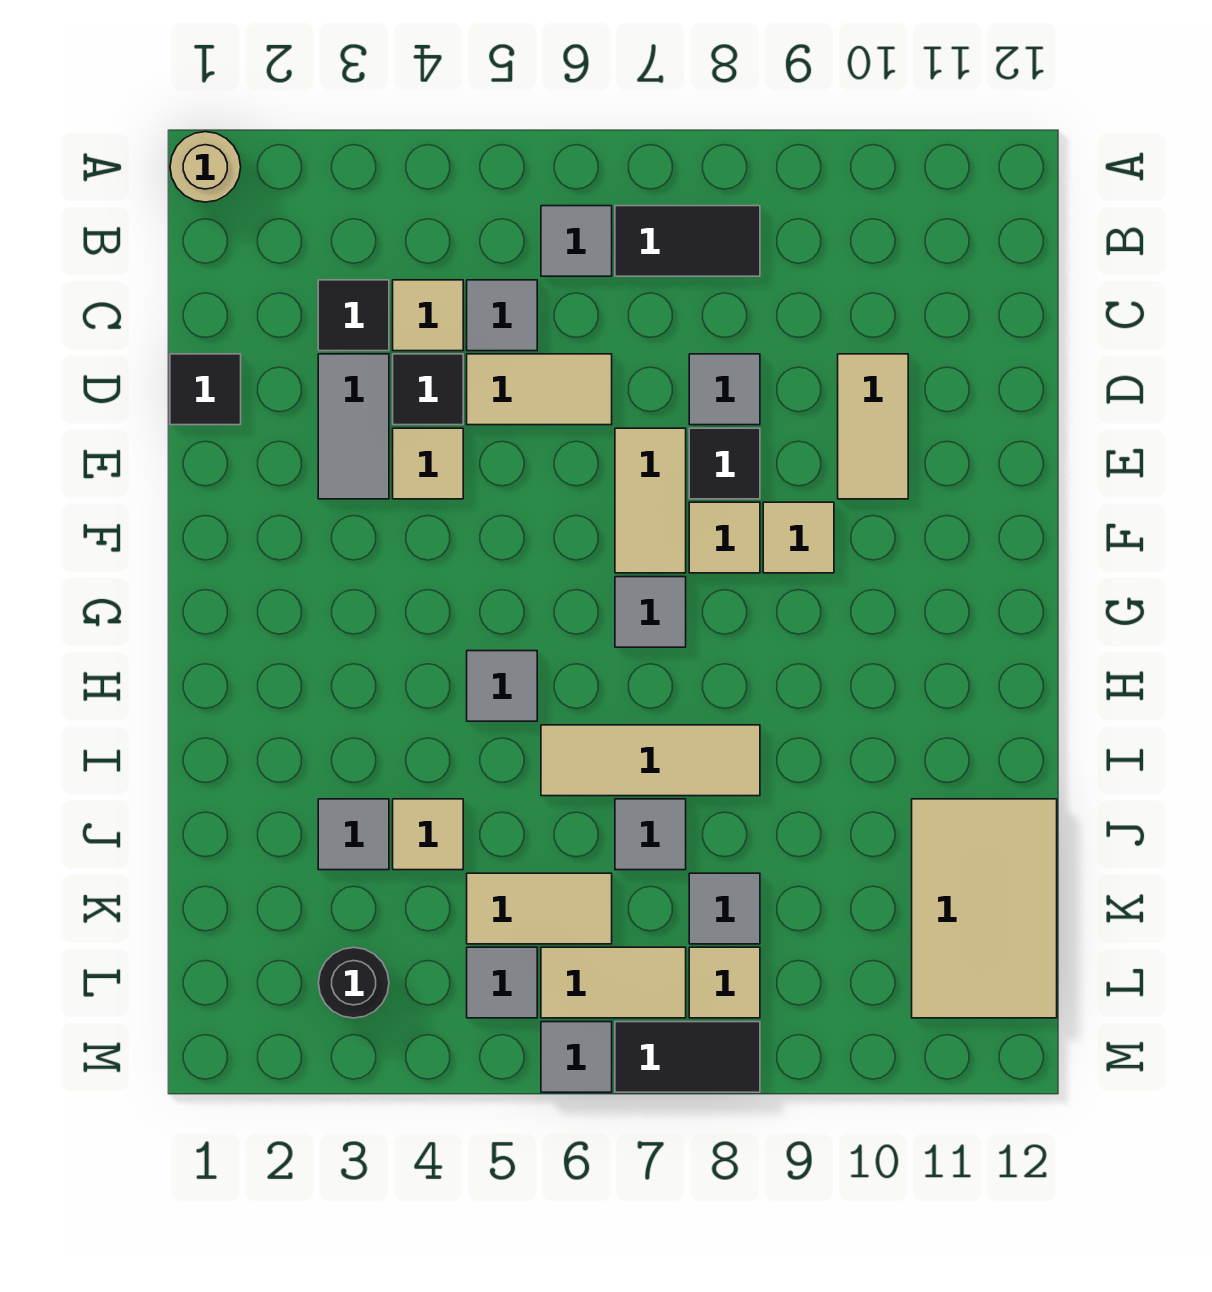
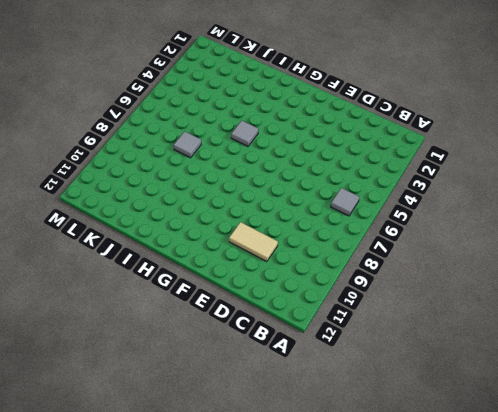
none -> tan 1x1 round brick [170,132,241,202]
none -> black 1x2 tile [615,206,760,276]
none -> black 1x1 tile [318,280,389,351]
none -> tan 1x1 tile [393,280,463,351]

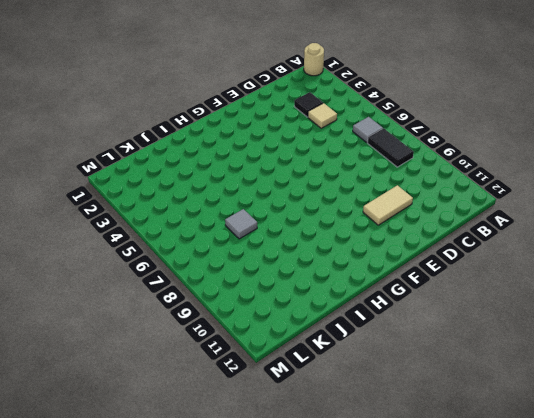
none -> grey 1x1 tile [467,280,537,351]
none -> black 1x1 tile [170,354,241,425]
none -> grey 1x2 tile [318,354,389,499]
none -> black 1x1 tile [393,354,463,425]

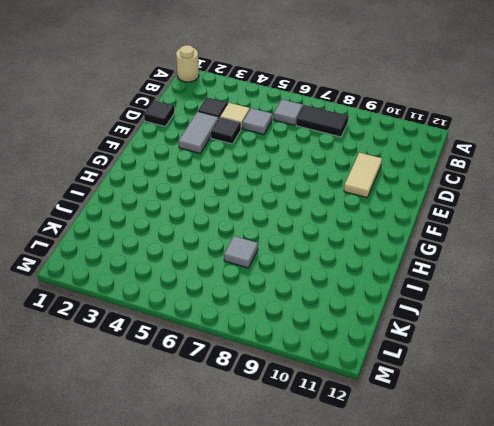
none -> tan 1x2 tile [467,354,612,425]
none -> grey 1x1 tile [689,354,760,425]
none -> tan 1x1 tile [393,428,463,499]
none -> tan 1x2 tile [615,428,686,573]

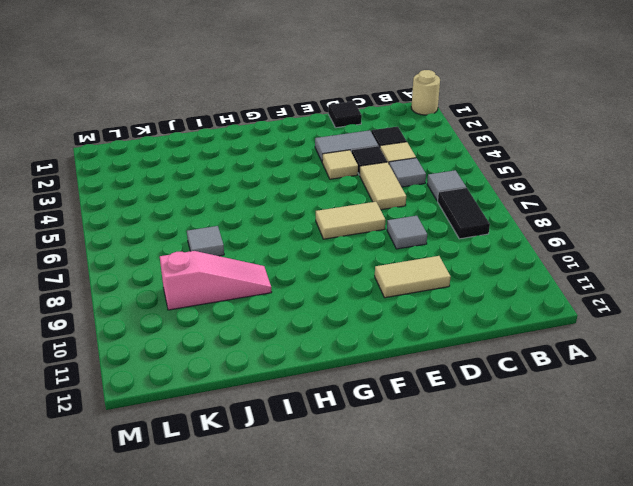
pink 1x3 slope [160,251,272,310] -> none
none -> black 1x1 tile [689,428,760,499]
none -> tan 1x1 tile [689,502,760,573]
none -> tan 1x1 tile [763,502,834,573]
none -> grey 1x1 tile [615,577,686,647]

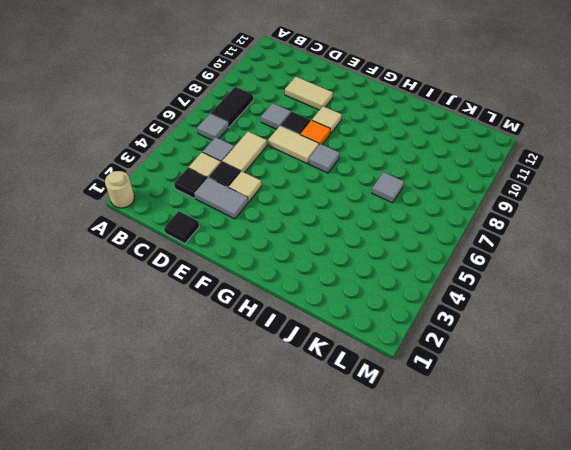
orange 1x1 tile [300,120,330,144] -> tan 1x1 tile [689,502,760,573]
none -> grey 1x1 tile [467,651,537,721]
none -> tan 1x3 tile [541,725,760,796]
none -> grey 1x1 tile [318,799,389,870]
none -> tan 1x1 tile [393,799,463,870]

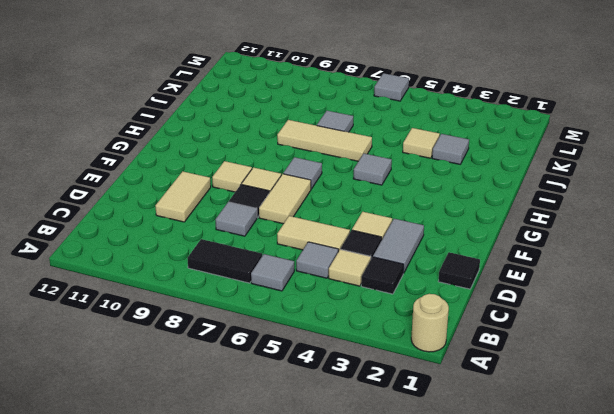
none -> tan 2x3 tile [912,799,1057,1018]
none -> tan 1x2 tile [467,873,612,944]
none -> grey 1x1 tile [689,873,760,944]
none -> black 1x1 round brick [318,948,389,1018]

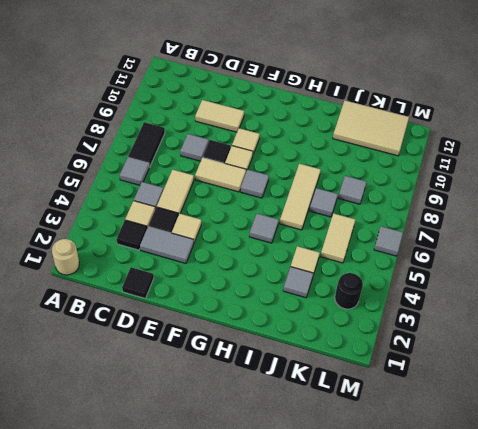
none -> grey 1x1 tile [467,947,537,1018]
none -> tan 1x2 tile [541,947,686,1018]
none -> tan 1x1 tile [689,947,760,1018]
none -> black 1x2 tile [615,1022,760,1092]

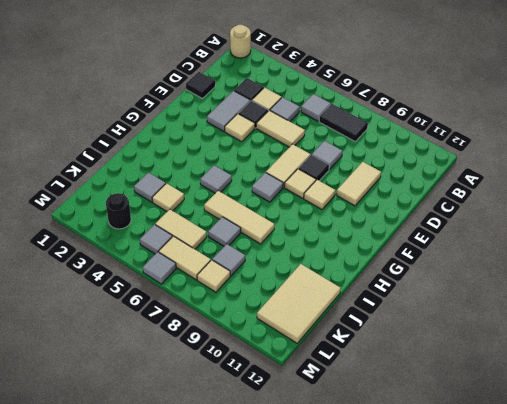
none -> black 1x2 tile [615,1022,760,1092]

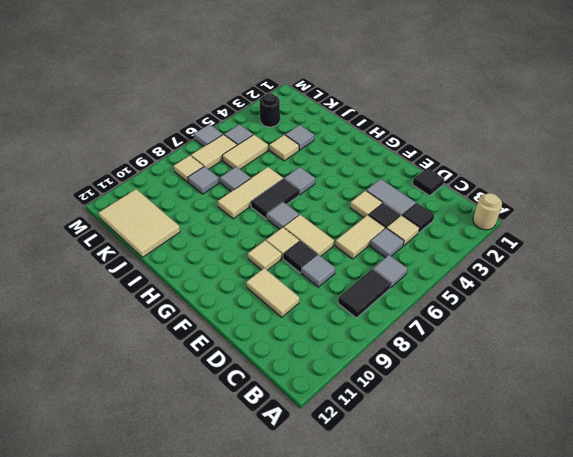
black 1x2 tile [251,178,299,219] -> black 1x2 tile moved to [615,1022,760,1092]

